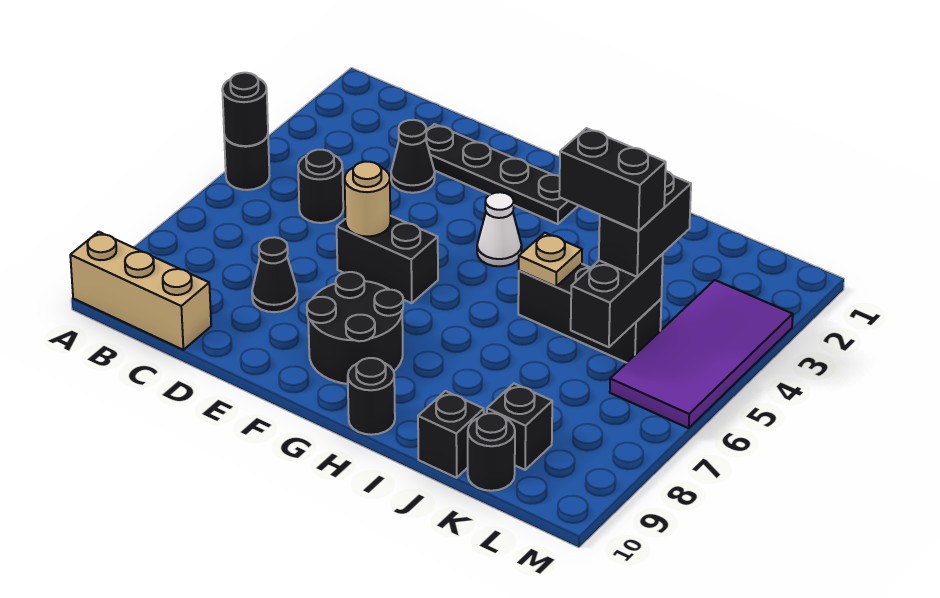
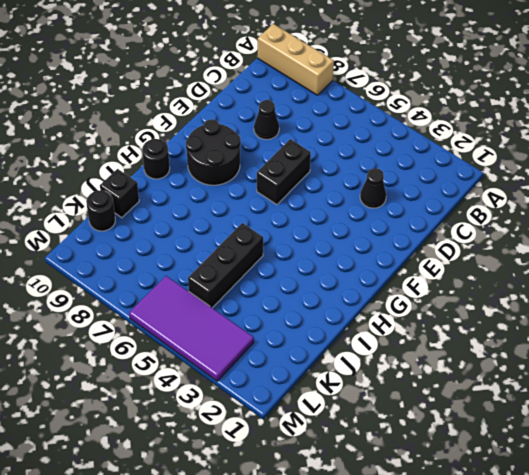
tan 1x3 brick [258,24,334,95] -> tan 1x3 brick turned to [70,232,211,350]
none -> black 1x1 round brick [224,135,269,190]
none -> black 1x1 round brick [298,150,343,223]
none -> black 1x4 plate [426,124,579,224]

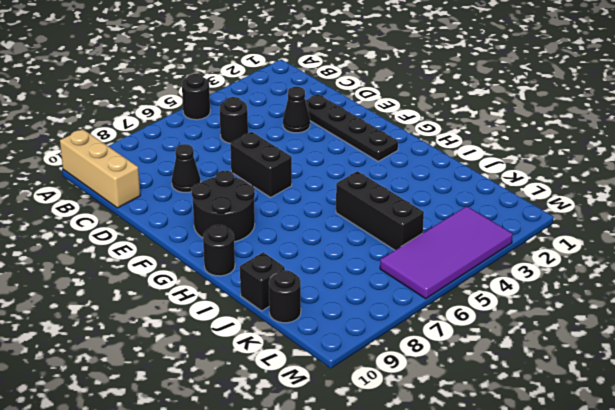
none -> white 1x1 cone [477,192,522,266]
none -> black 1x1 brick [487,384,552,470]
none -> black 1x1 round brick [222,73,268,146]

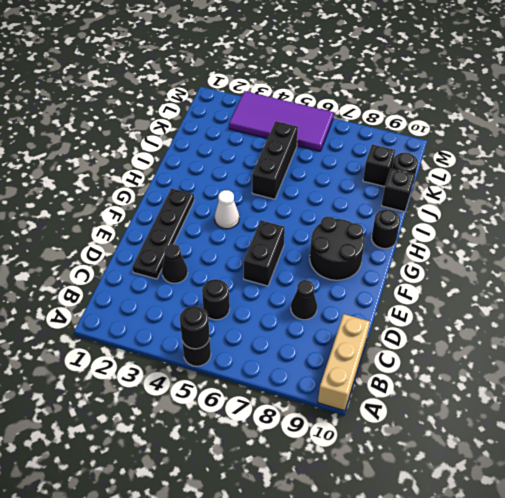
none -> tan 1x1 round brick [345,162,390,236]
none -> tan 1x1 plate [519,233,582,286]
none -> black 1x2 brick [571,254,663,347]

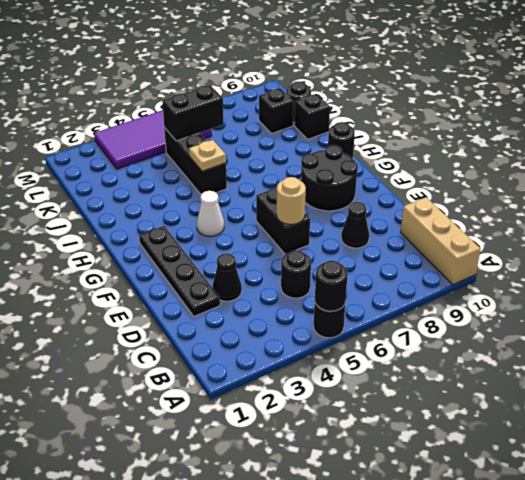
none -> black 1x2 brick [599,171,691,277]
none -> black 1x2 brick [559,128,666,231]

